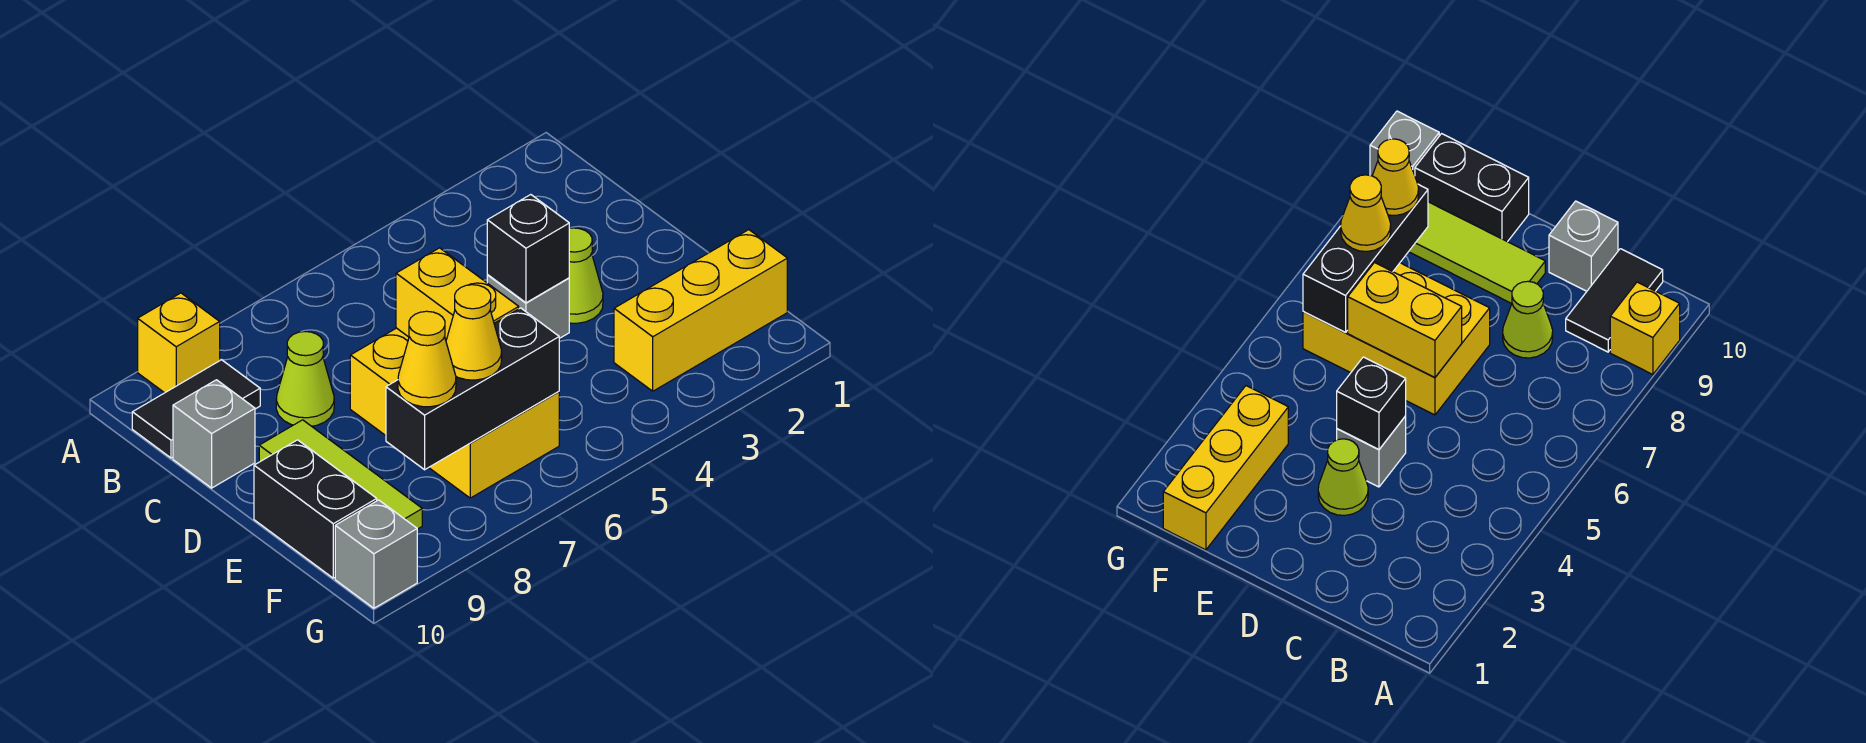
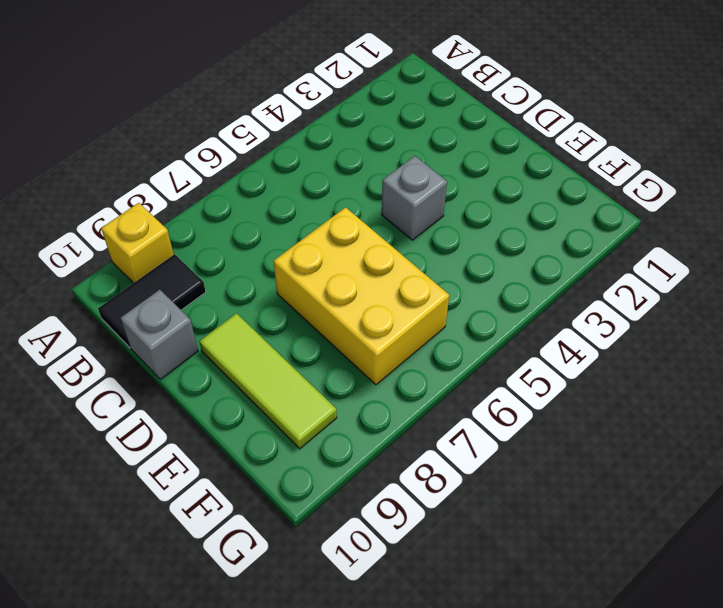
none -> lime 1x1 cone [276,332,334,426]
none -> lime 1x1 cone [569,228,603,323]
none -> black 1x2 brick [254,440,377,578]

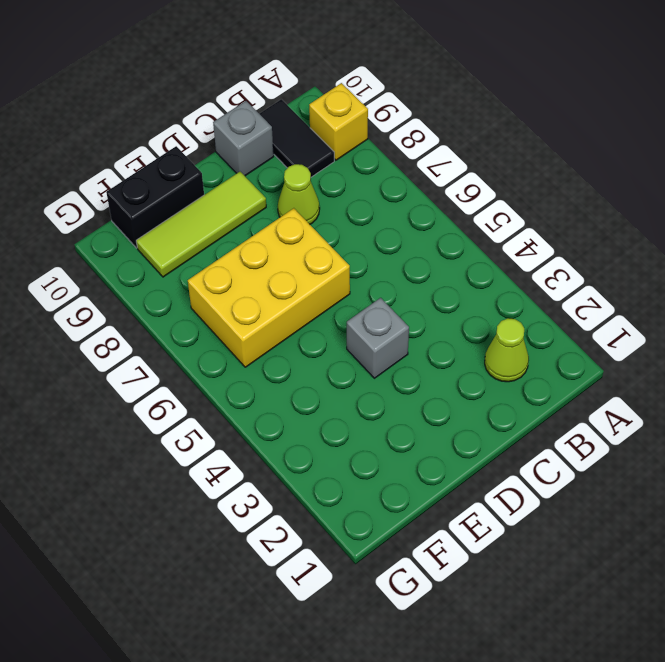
lime 1x1 cone [485,318,529,382] -> lime 1x1 cone moved to [569,228,603,323]
none -> yellow 1x3 brick [614,230,787,391]
none -> grey 1x1 brick [335,500,417,608]
none -> black 1x1 brick [487,195,569,303]

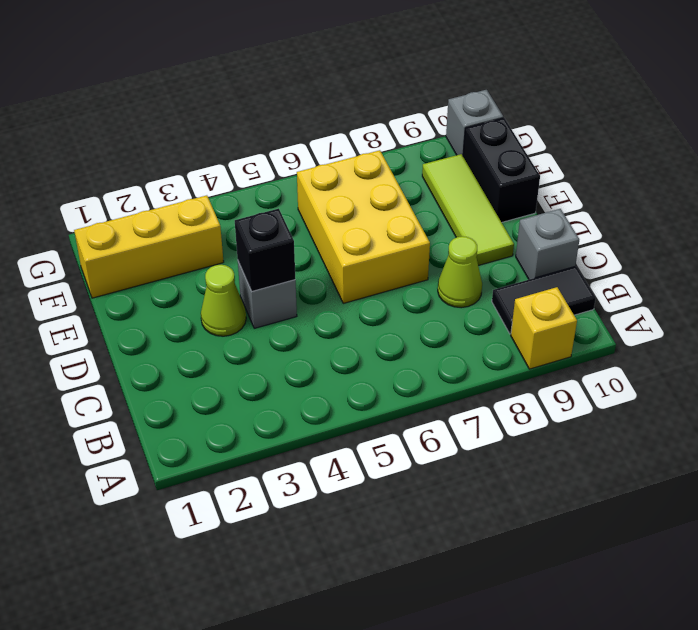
none -> yellow 1x2 brick [396,248,519,340]
none -> black 1x3 brick [386,308,559,470]
none -> yellow 1x1 cone [446,285,502,380]

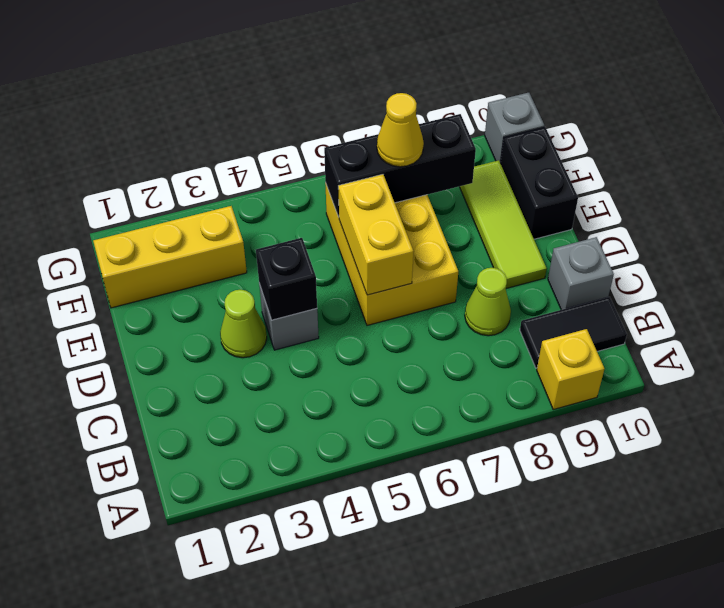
none -> yellow 1x1 cone [398,311,456,407]

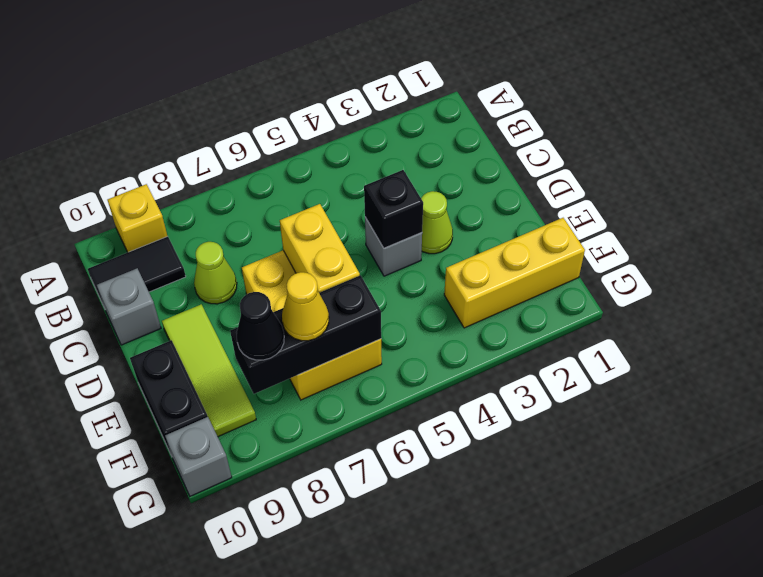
black 1x1 cone [237,292,284,360] -> yellow 1x1 cone [398,311,456,407]

